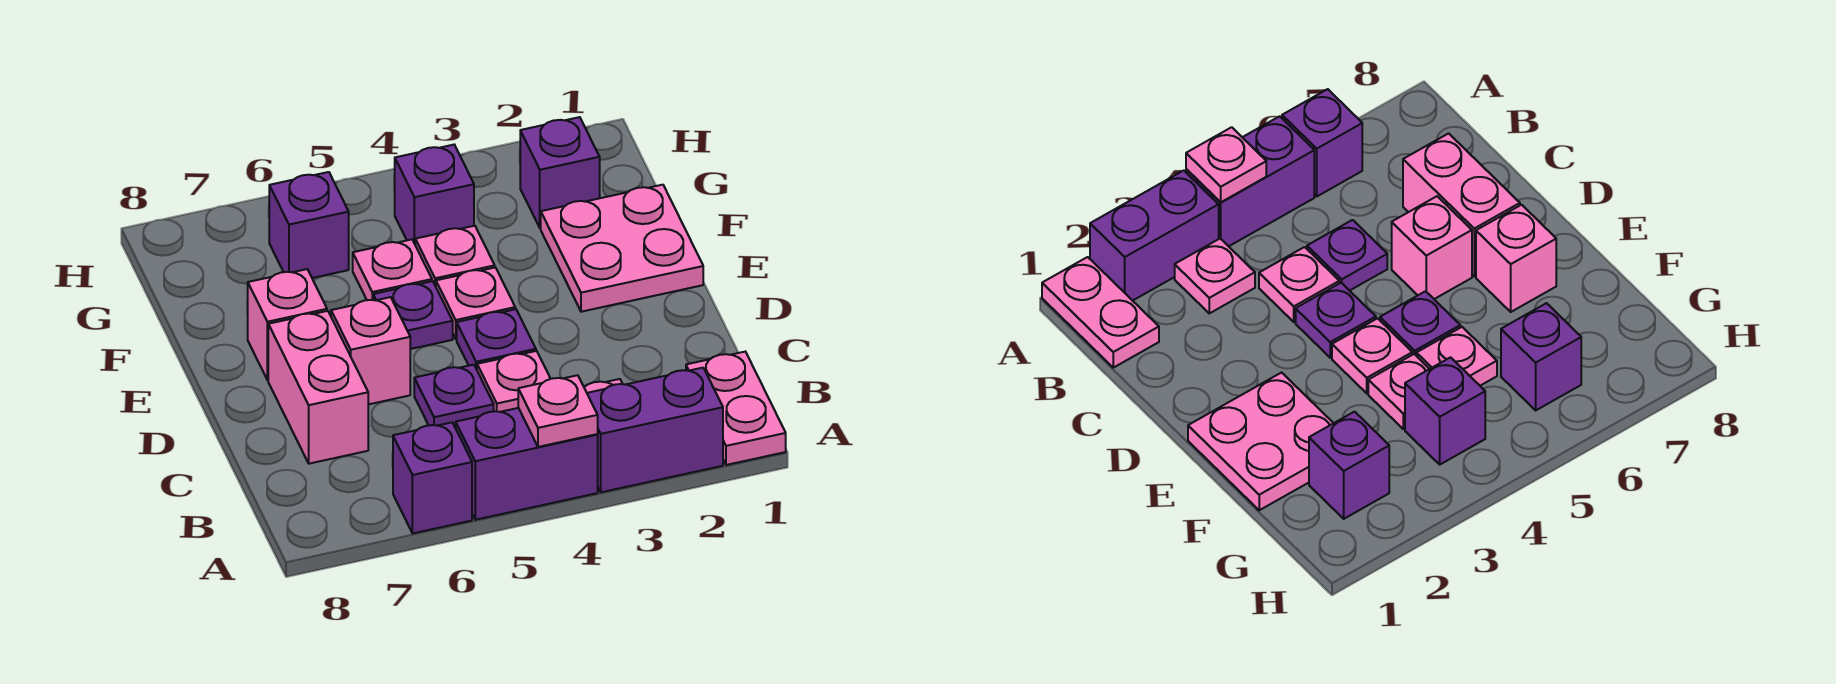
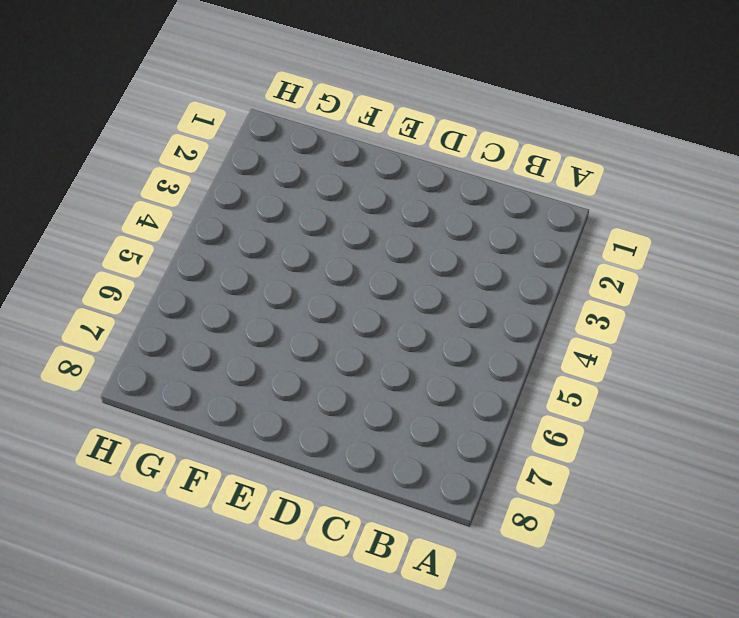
none -> pink 1x2 plate [686,352,786,465]
none -> purple 1x2 brick [587,368,723,492]
none -> purple 1x2 brick [456,408,598,520]

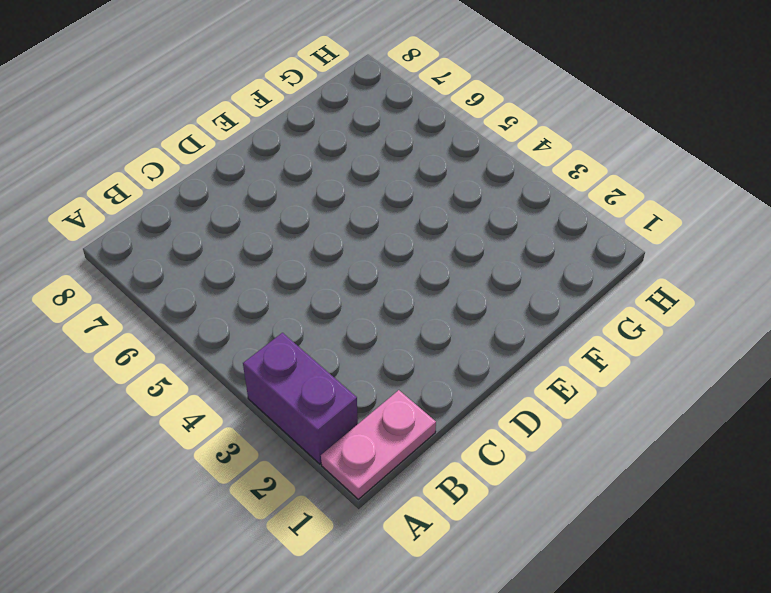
none -> purple 1x2 brick [456,408,598,520]
none -> purple 1x1 brick [393,422,472,533]
none -> pink 1x1 plate [1175,239,1255,313]

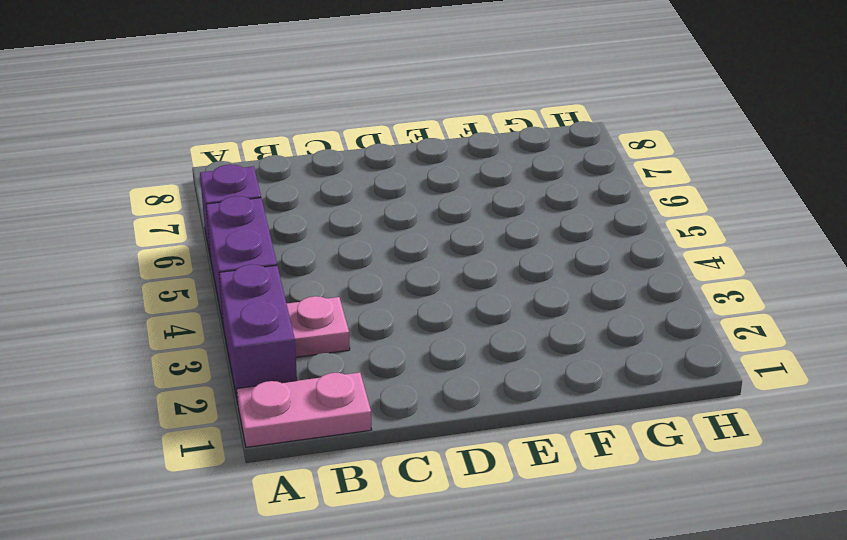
none -> pink 1x1 plate [477,351,550,412]
none -> purple 1x1 plate [414,365,494,428]
none -> pink 1x2 brick [268,311,368,464]

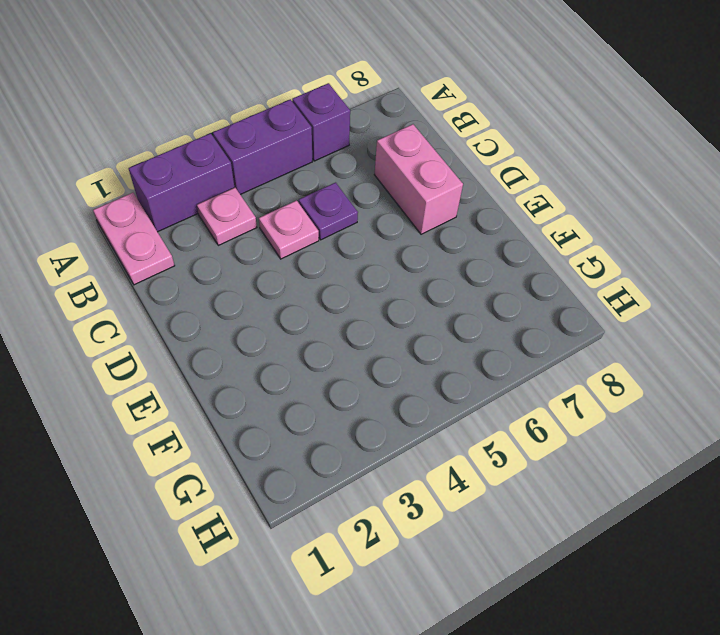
none -> purple 1x1 plate [457,309,536,369]
none -> pink 1x1 brick [331,297,410,404]
none -> pink 2x2 plate [541,185,703,312]

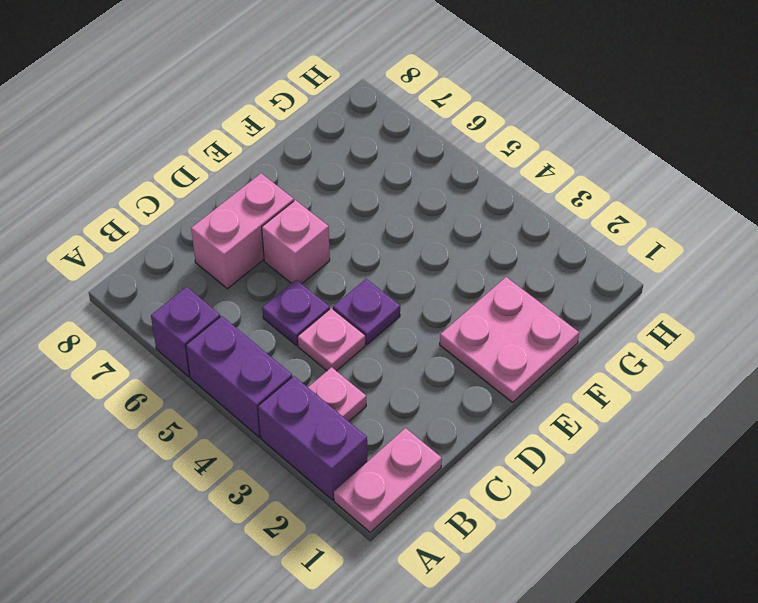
none -> pink 1x1 plate [436,267,515,339]
none -> purple 1x1 plate [373,281,453,349]
none -> pink 1x1 brick [247,269,327,380]

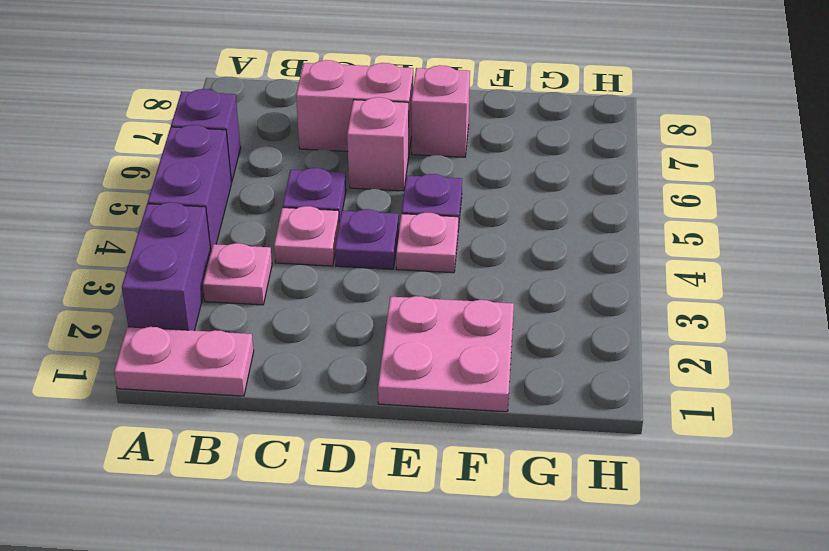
none -> pink 1x1 plate [415,226,495,286]
none -> pink 1x1 plate [353,239,432,300]
none -> purple 1x1 brick [520,117,600,228]

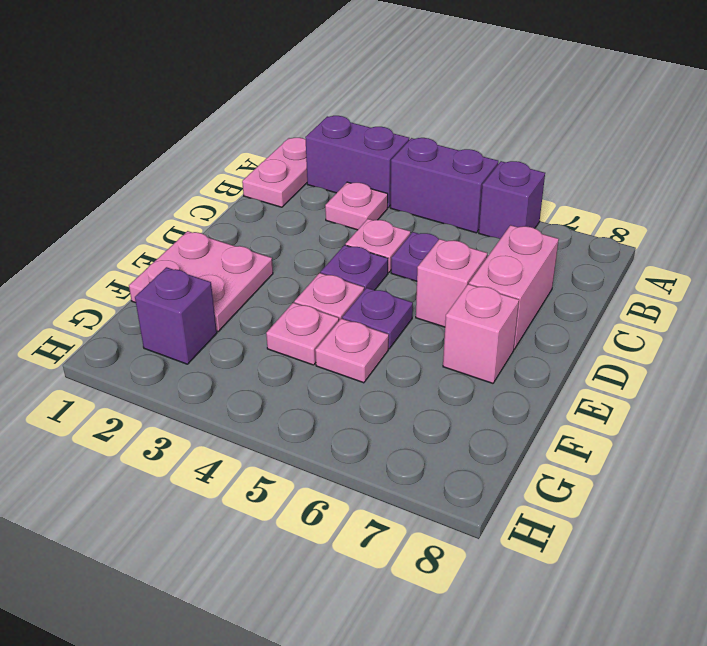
none -> purple 1x1 brick [394,145,474,244]
none -> purple 1x1 brick [269,172,349,278]
none -> pink 1x1 plate [518,375,598,447]

